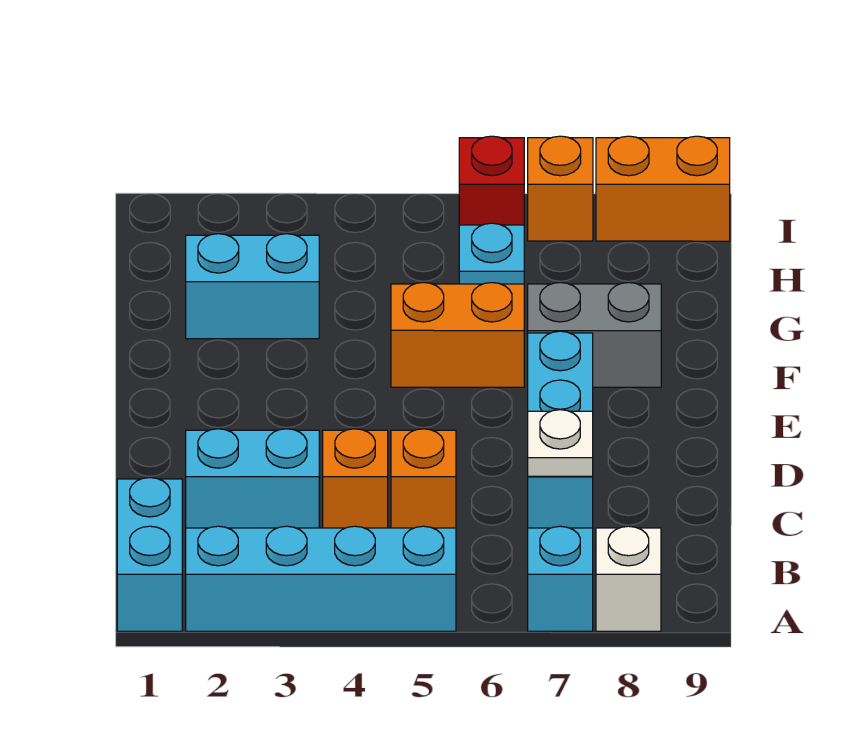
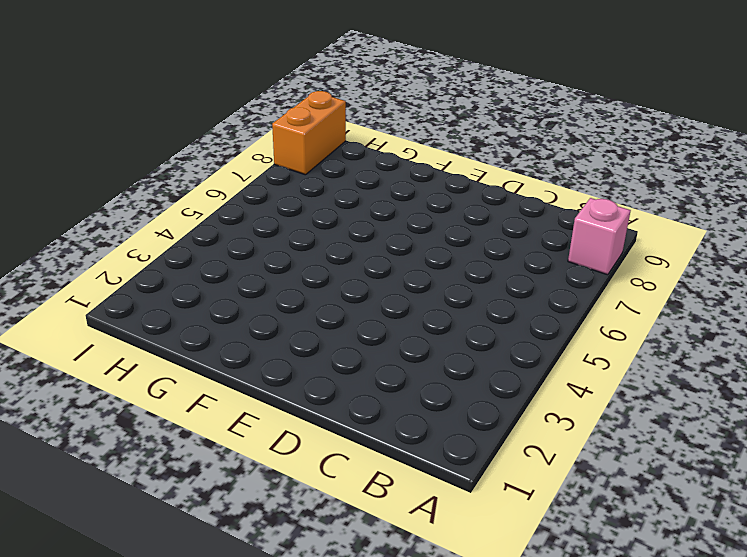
pink 1x1 brick [568,198,631,275] -> white 1x1 brick [596,526,661,631]
none -> cyan 1x2 brick [117,478,182,631]
none -> cyan 1x4 brick [186,526,456,631]
none -> cyan 1x1 brick [528,526,593,631]

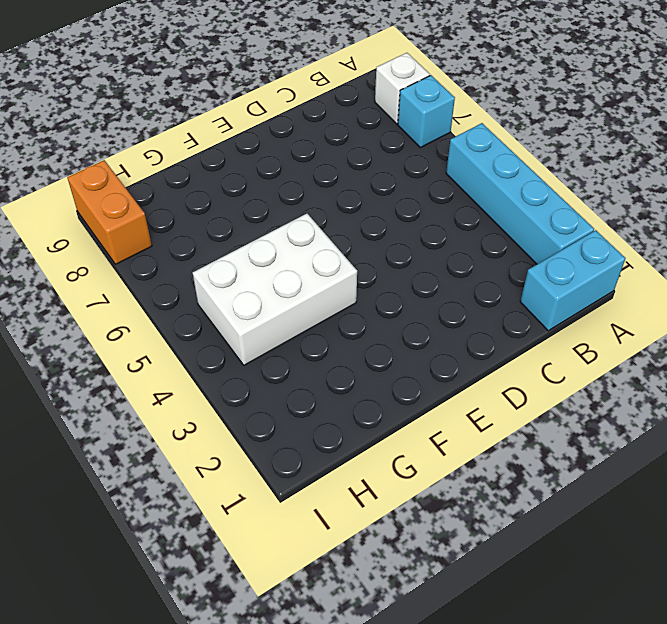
white 2x3 brick [193,214,357,365] -> orange 1x2 brick [391,283,524,387]
none -> cyan 1x2 brick [186,429,319,528]
none -> orange 1x1 brick [323,429,388,528]
none -> orange 1x1 brick [391,429,456,528]

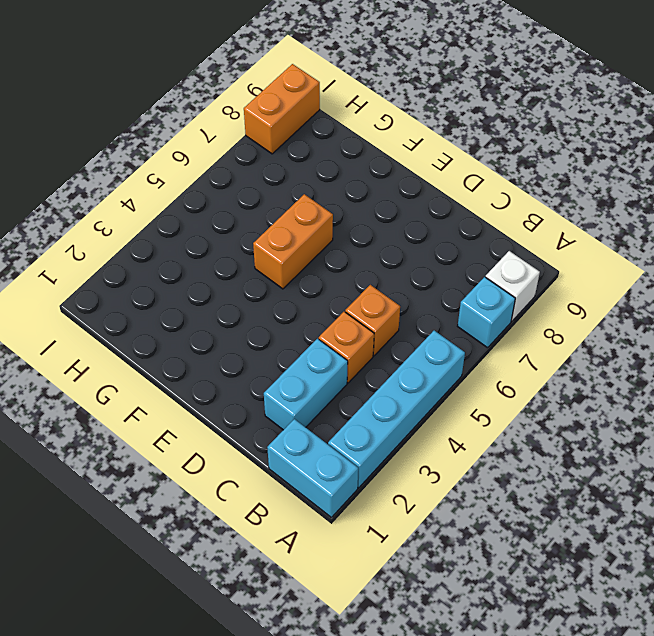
none -> cyan 1x3 brick [528,331,593,528]
none -> grey 1x2 brick [528,283,661,387]
none -> cyan 1x2 brick [186,234,319,339]

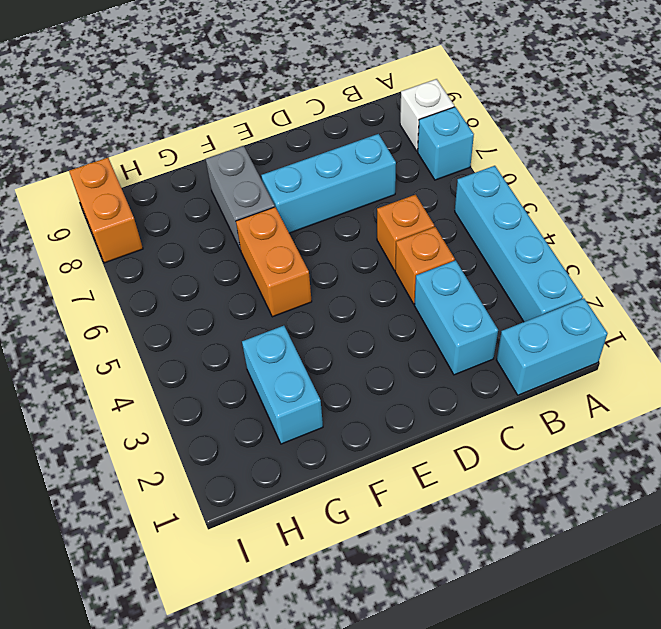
none -> cyan 1x1 plate [459,223,524,284]
none -> red 1x1 brick [459,136,524,225]
none -> orange 1x1 brick [528,136,593,241]

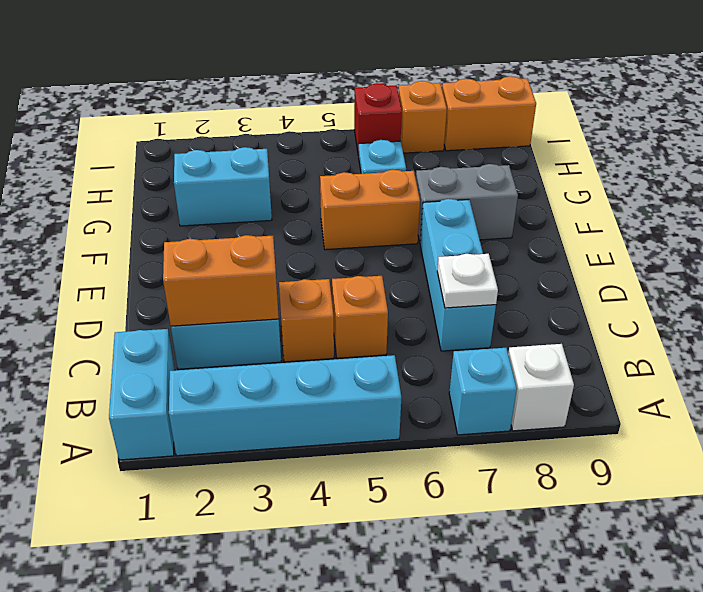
orange 1x2 brick [163,235,279,326] -> none

